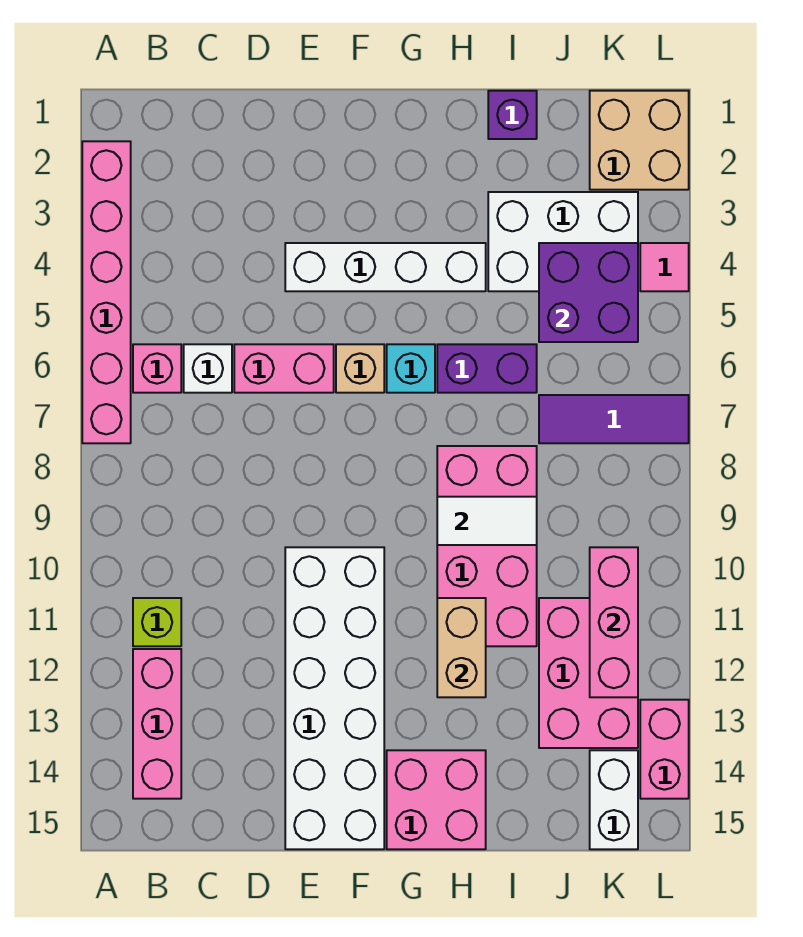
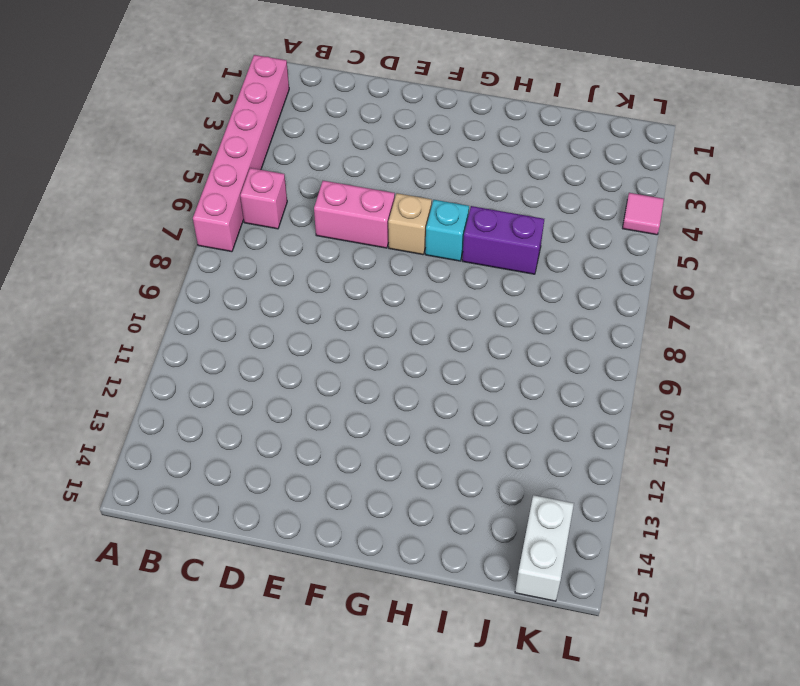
none -> lime 1x1 brick [133,598,181,646]
none -> pink 1x3 brick [133,649,181,799]
none -> white 1x1 brick [184,344,232,393]

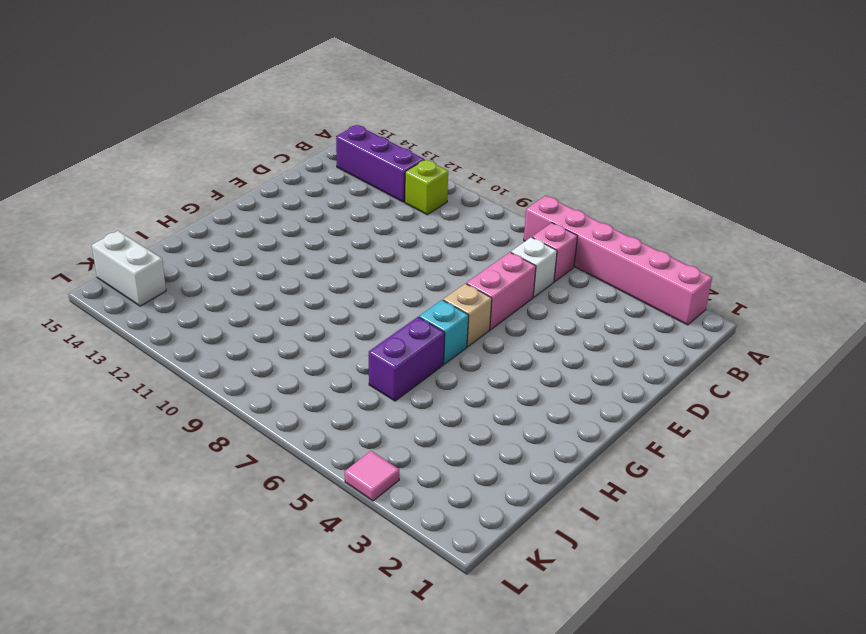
purple 1x3 brick [336,125,424,202] -> pink 1x3 brick [133,649,181,799]
none -> white 1x4 brick [285,243,486,291]
none -> white 2x6 brick [285,547,384,849]
none -> pink 2x2 brick [387,750,486,849]

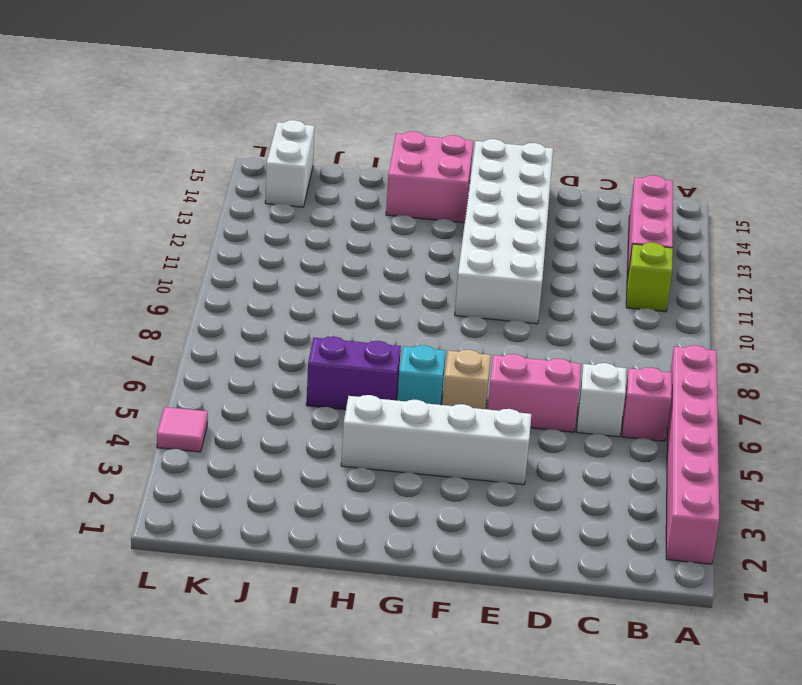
none -> pink 2x4 brick [437,446,537,646]
none -> purple 1x1 brick [488,91,537,139]
none -> white 2x3 brick [488,192,638,291]

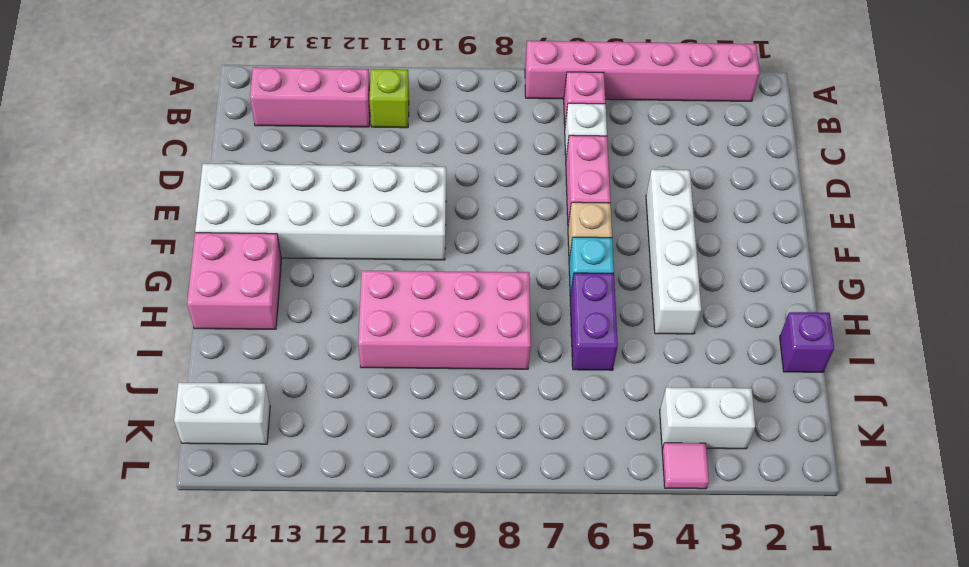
white 1x2 brick [660,387,755,449] -> white 2x3 brick [488,192,638,291]
none -> purple 1x3 tile [539,395,689,443]
none -> pink 2x3 brick [539,598,638,748]
none -> tan 2x2 brick [590,91,689,190]

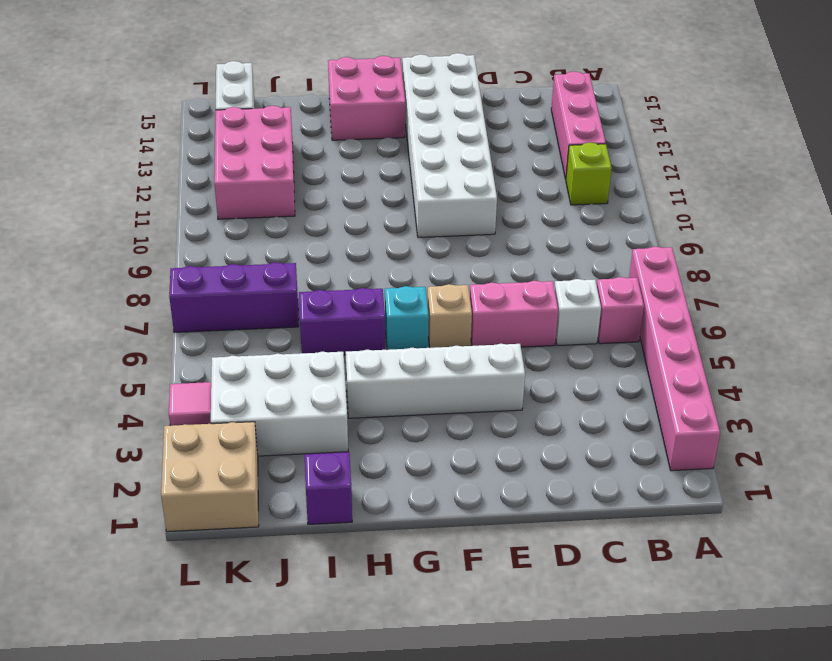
purple 1x3 brick [169,262,299,332] -> purple 1x3 tile [539,395,689,443]
none -> pink 2x4 brick [437,446,537,646]
none -> pink 1x2 brick [640,700,689,799]
none -> white 1x2 tile [437,497,537,545]

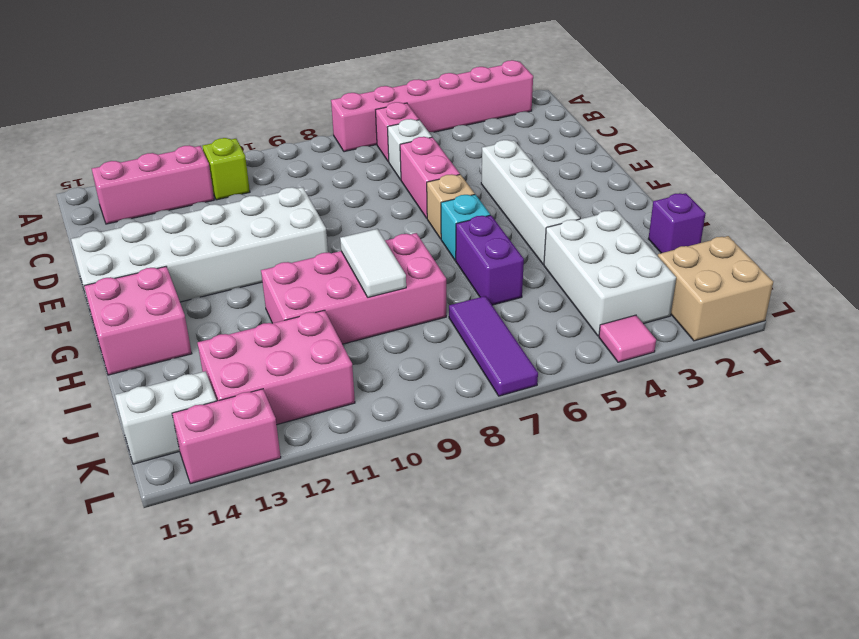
none -> tan 1x2 brick [437,598,486,697]
none -> purple 2x2 brick [539,243,638,342]
none -> pink 1x3 brick [590,547,638,697]

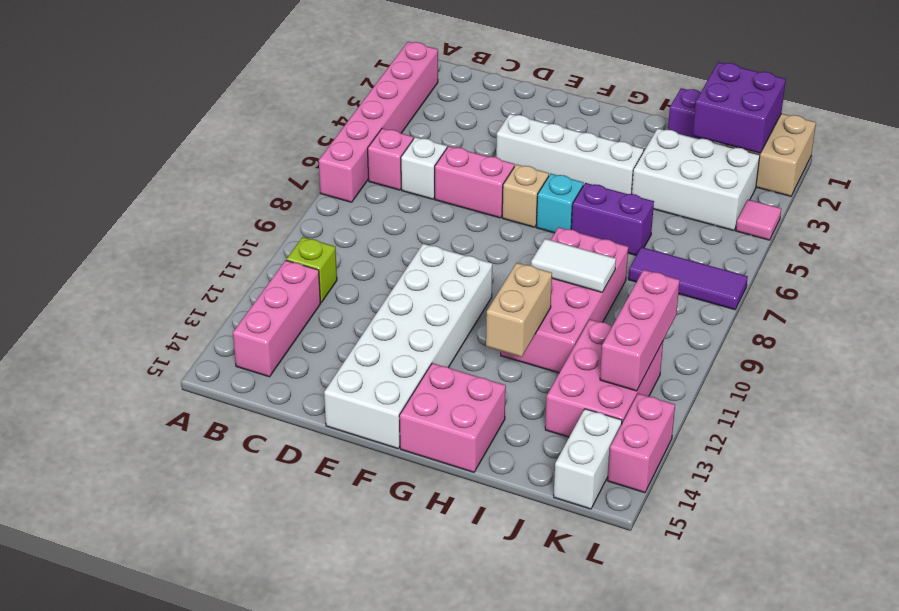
purple 2x2 brick [692,62,786,153] -> purple 2x2 brick moved to [539,243,638,342]

